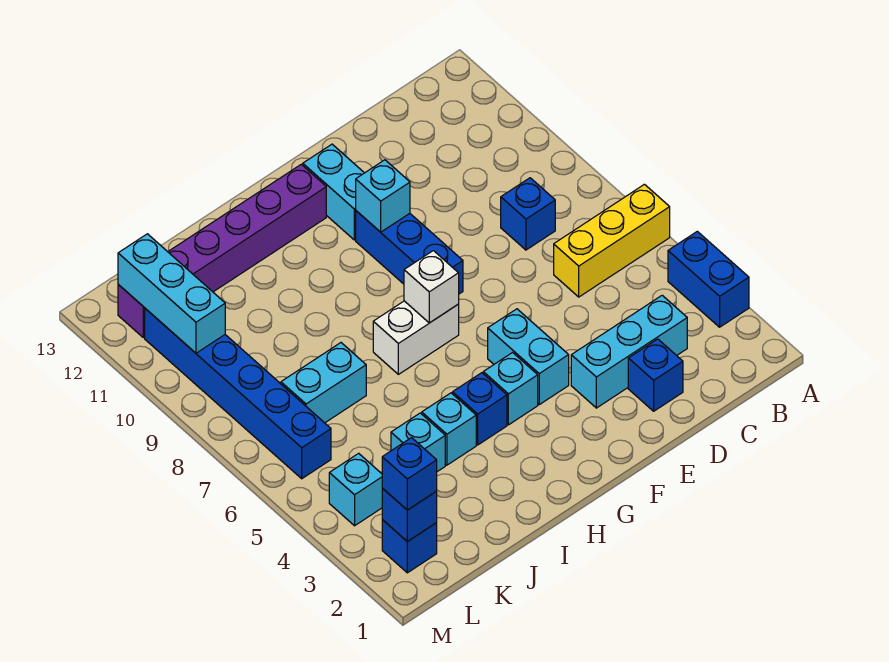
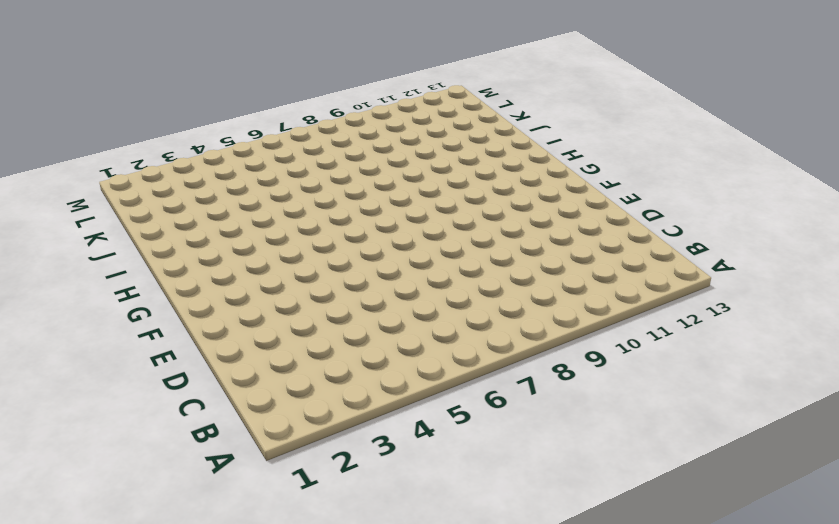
none -> blue 1x2 brick [668,231,749,327]
none -> yellow 1x3 brick [554,184,670,297]
none -> cyan 1x3 brick [571,295,687,408]

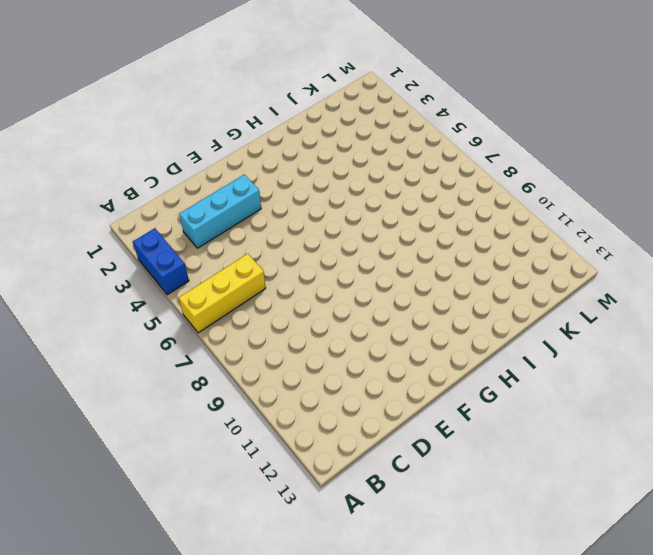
none -> blue 1x1 brick [501,178,555,250]
none -> blue 1x1 brick [628,339,683,411]
none -> cyan 1x2 brick [488,309,569,405]

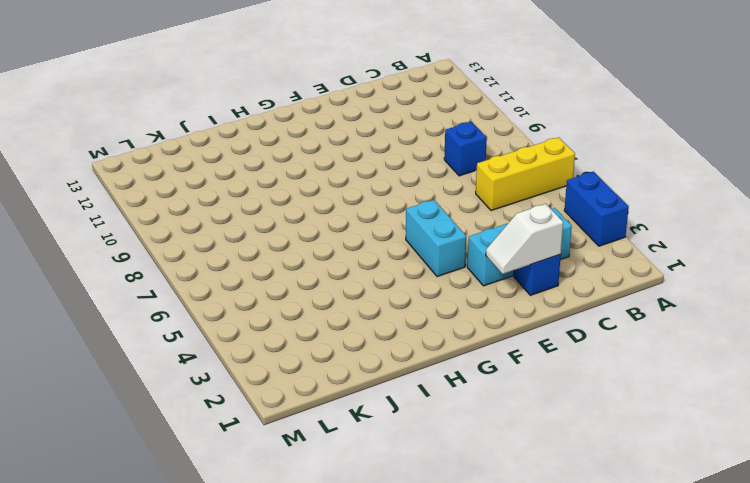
white 1x2 slope [486,204,563,274] -> none
none -> blue 1x3 brick [356,211,463,294]
none -> cyan 1x2 brick [303,144,364,240]
none -> cyan 1x1 brick [483,353,538,425]

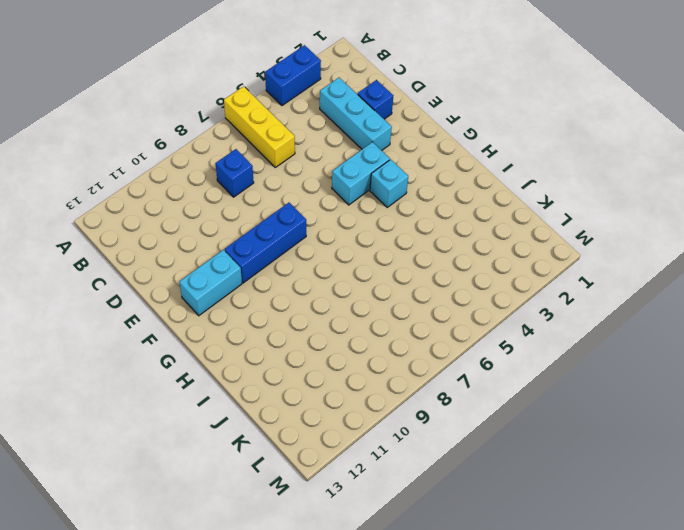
none -> white 1x2 brick [373,301,459,374]
none -> purple 1x6 brick [118,164,326,337]
none -> blue 1x1 brick [453,373,507,445]

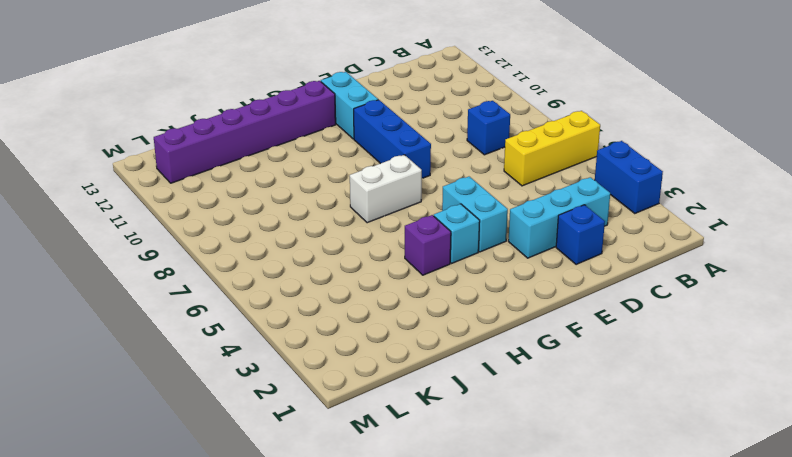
purple 1x1 brick [405,215,451,275] -> blue 1x1 brick [453,373,507,445]
none -> cyan 1x1 brick [422,393,476,465]
none -> cyan 1x1 brick [391,413,445,472]
none -> cyan 1x2 brick [281,343,366,423]

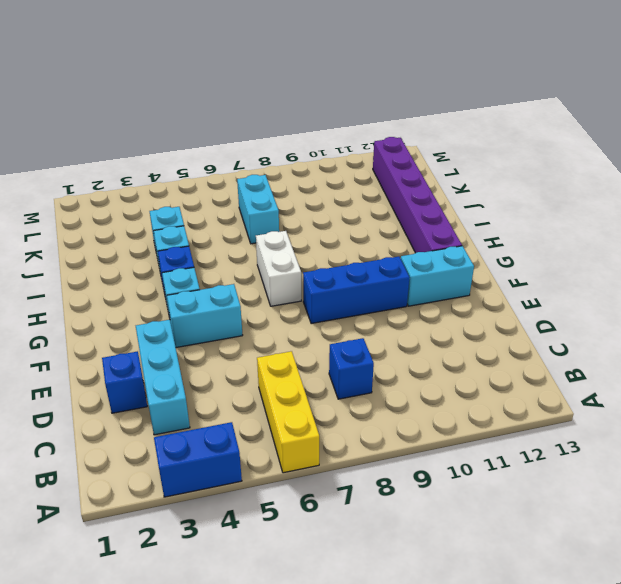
none -> blue 1x1 brick [382,520,437,573]
none -> cyan 1x1 brick [329,453,382,526]
none -> blue 1x6 brick [145,308,331,479]

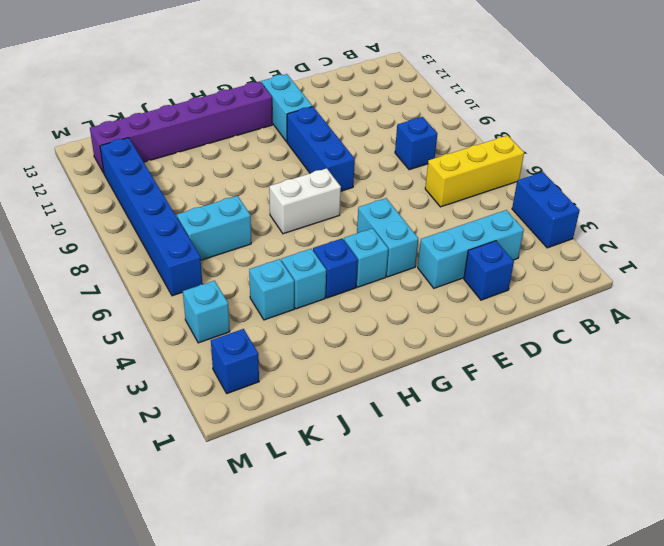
none -> cyan 1x1 brick [356,160,410,232]
none -> white 1x1 brick [404,251,459,323]
none -> blue 1x1 brick [382,488,437,542]

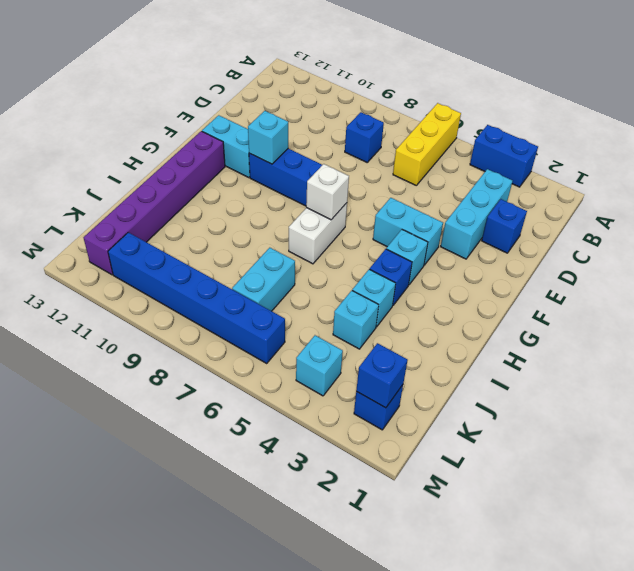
none -> cyan 1x3 brick [118,234,225,353]
none -> blue 1x1 brick [382,438,437,510]

